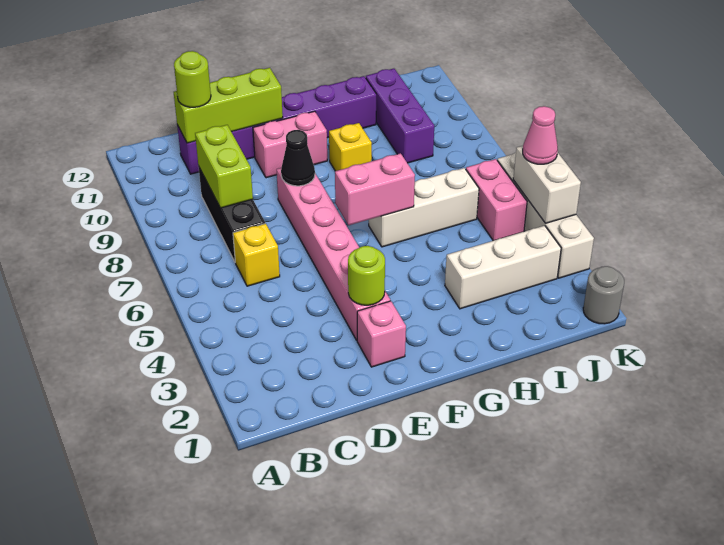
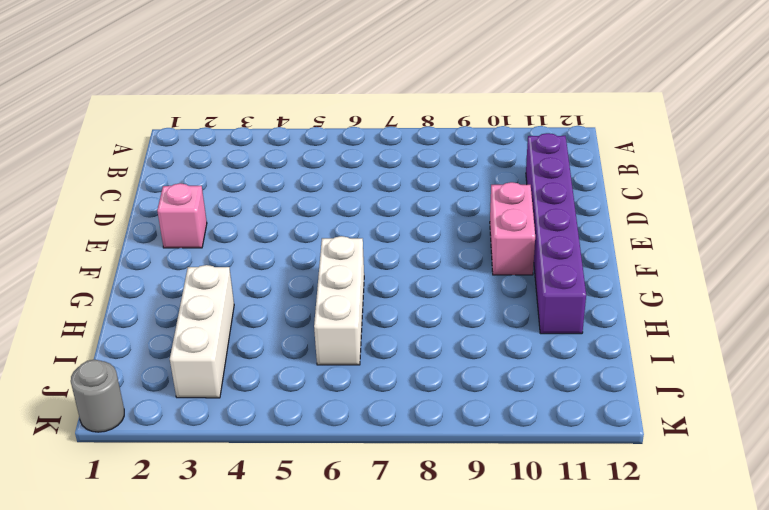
none -> yellow 1x1 brick [233,223,280,286]
none -> black 1x3 brick [199,168,265,262]
none -> pink 1x6 brick [277,168,390,340]

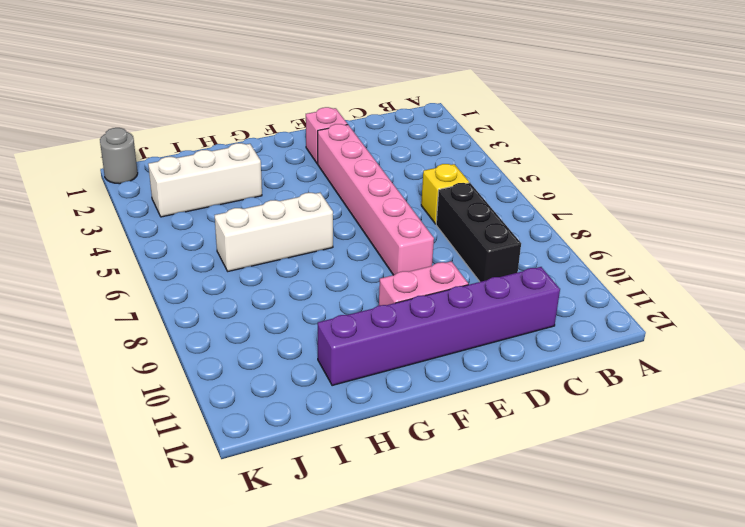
none -> yellow 1x1 brick [329,123,372,171]
none -> purple 1x3 brick [366,69,434,163]
none -> pink 1x2 brick [466,159,527,241]

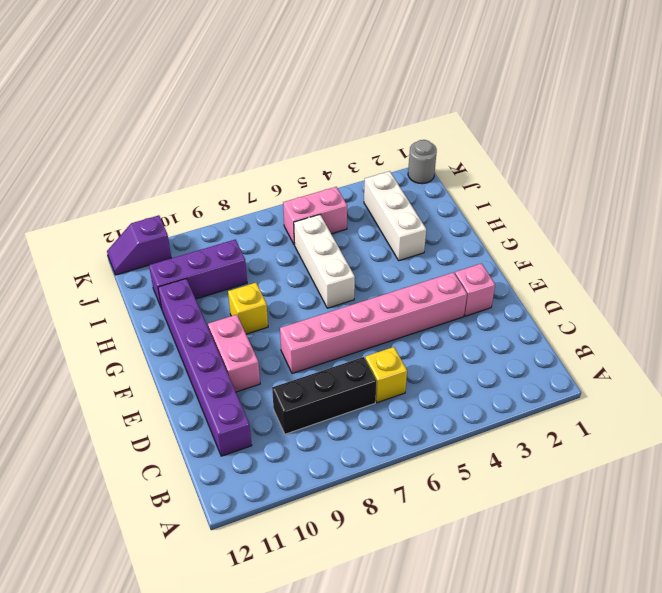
purple 1x2 slope [107,215,171,275] -> none
none -> white 1x4 brick [497,152,594,278]
none -> lime 1x2 brick [195,125,253,208]
none -> lime 1x3 brick [174,68,283,143]

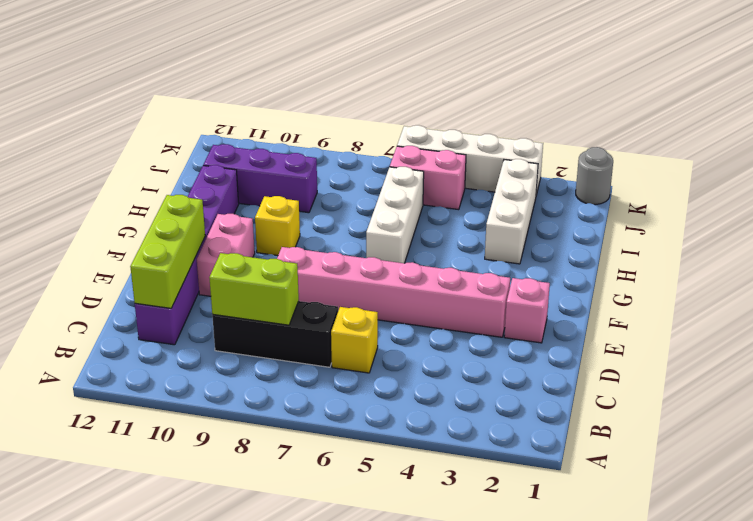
none -> lime 1x1 round brick [348,246,385,305]
none -> black 1x1 cone [281,130,315,186]
none -> pink 1x2 brick [335,153,415,225]

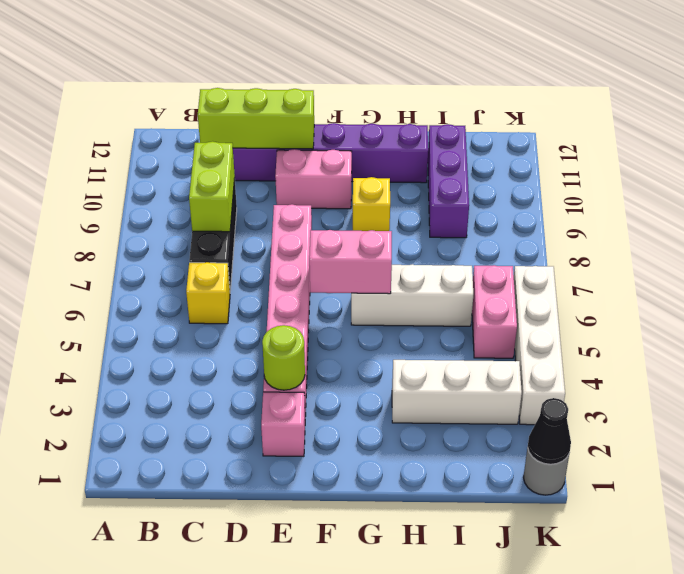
black 1x1 cone [528,398,571,464] -> black 1x1 cone moved to [281,130,315,186]
none -> white 1x2 brick [513,146,581,223]
none -> lime 1x1 round brick [174,51,211,107]
none -> pink 1x1 cone [523,106,558,164]

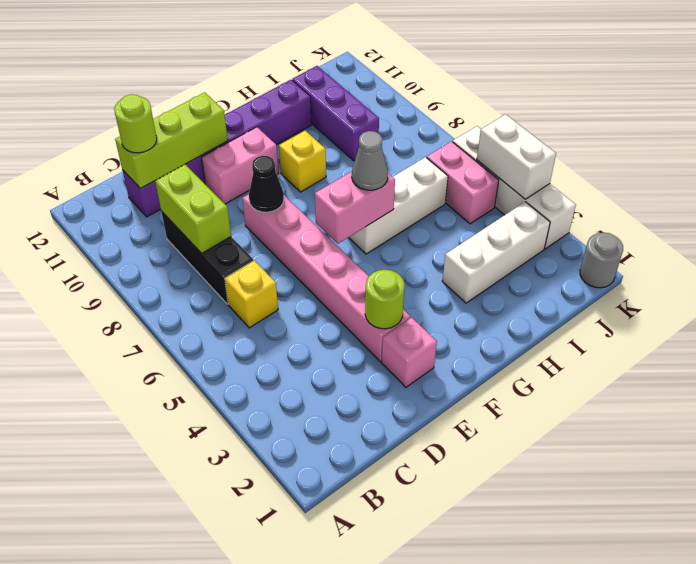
grey 1x1 cone [352,131,388,190] -> none
none -> pink 1x1 cone [523,106,558,164]

